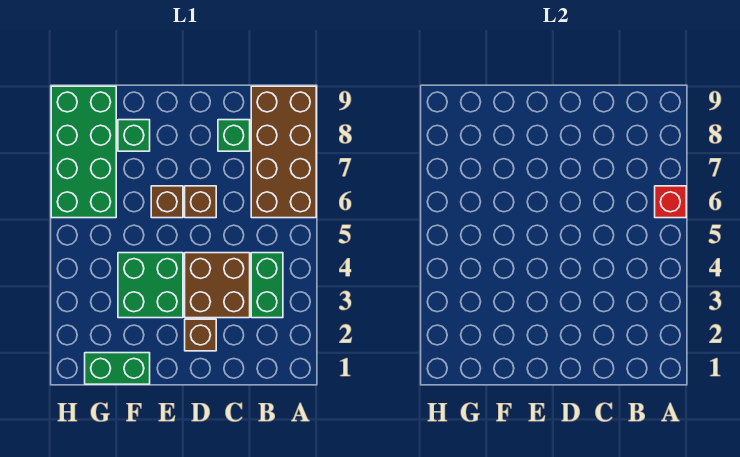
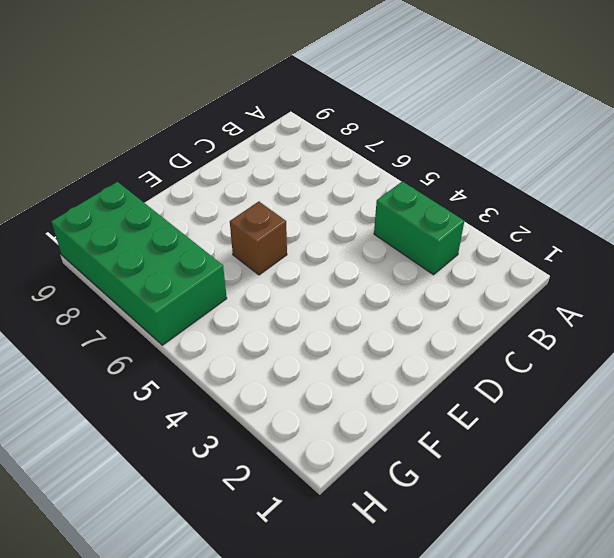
none -> brown 2x4 brick [251,86,316,218]
none -> brown 2x2 brick [185,253,250,318]
none -> green 1x1 brick [218,120,250,151]

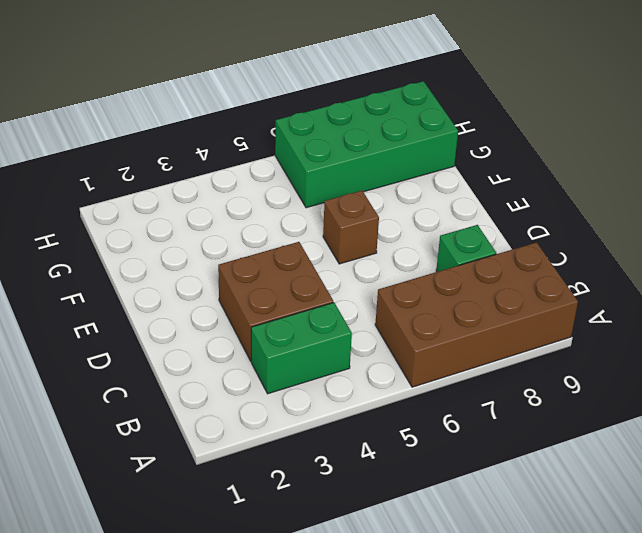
none -> brown 1x1 brick [185,319,216,351]
none -> brown 1x1 brick [185,186,216,218]
none -> green 2x2 brick [118,253,183,318]

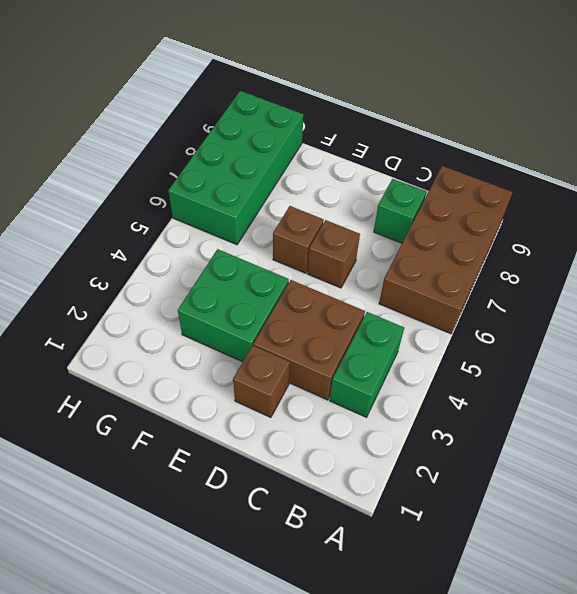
none -> green 1x2 brick [85,353,150,384]
none -> green 1x1 brick [118,120,150,151]
none -> red 1x1 brick [655,186,686,218]

